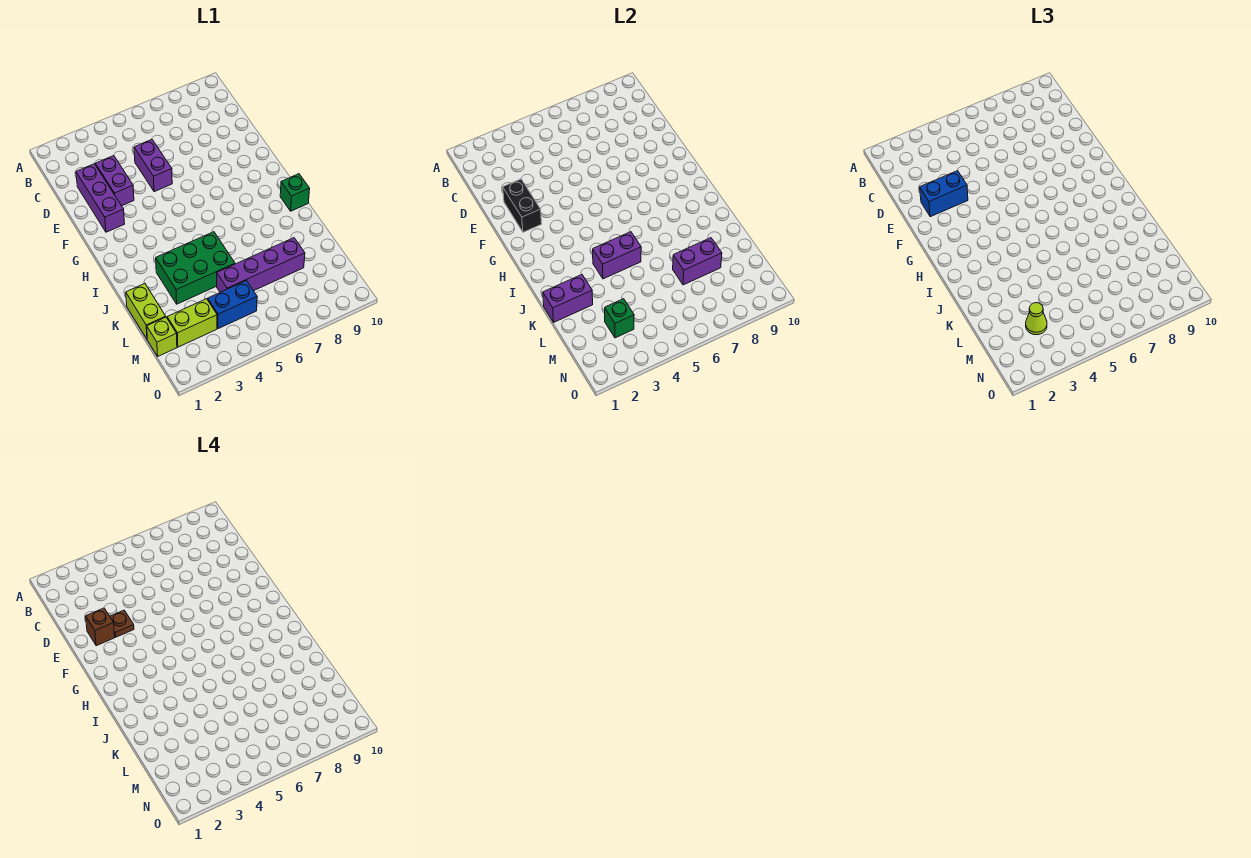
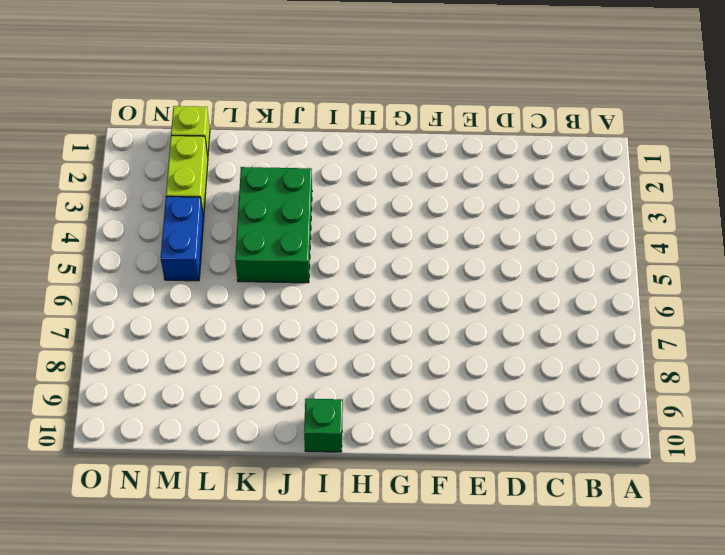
none -> purple 1x3 brick [76,164,125,232]
none -> purple 1x2 brick [96,156,134,206]
none -> purple 1x2 brick [134,139,172,192]

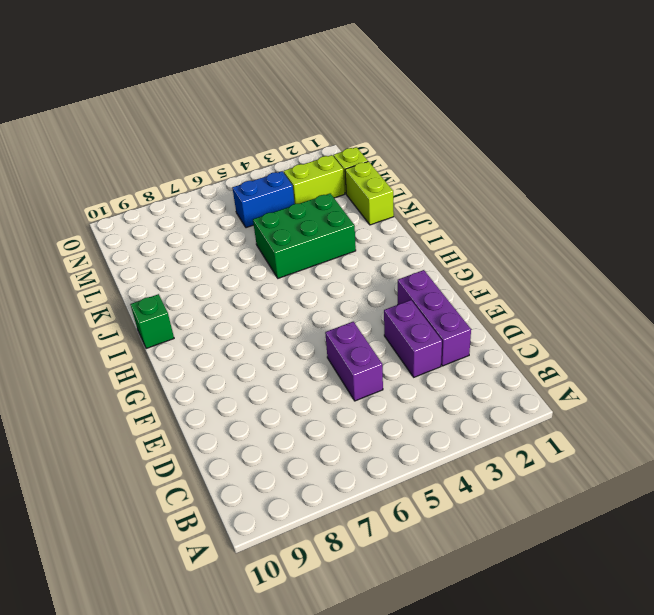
none -> purple 1x4 brick [217,238,305,292]
none -> black 1x2 brick [503,179,542,232]
none -> purple 1x2 brick [593,232,641,279]

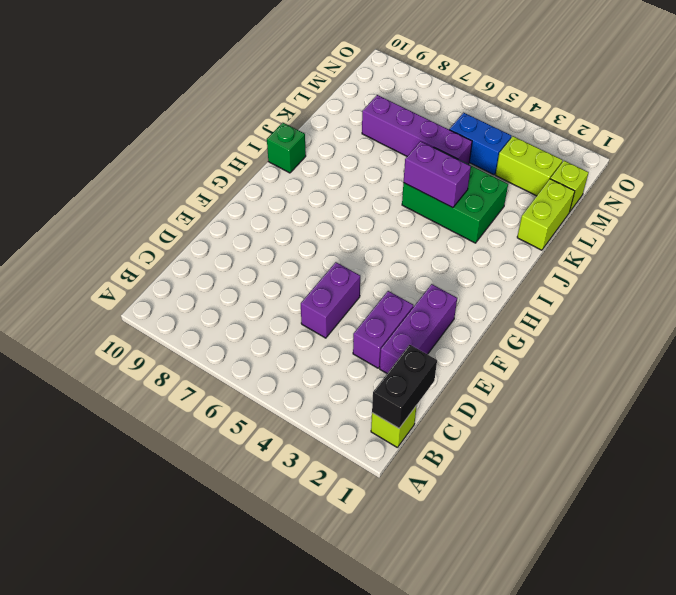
lime 1x1 brick [371,407,416,448] -> none
black 1x2 brick [372,345,437,428] -> black 1x2 brick moved to [503,179,542,232]
none -> purple 1x2 brick [543,275,593,322]
none -> purple 1x2 brick [673,238,722,285]
none -> green 1x1 brick [605,299,634,338]

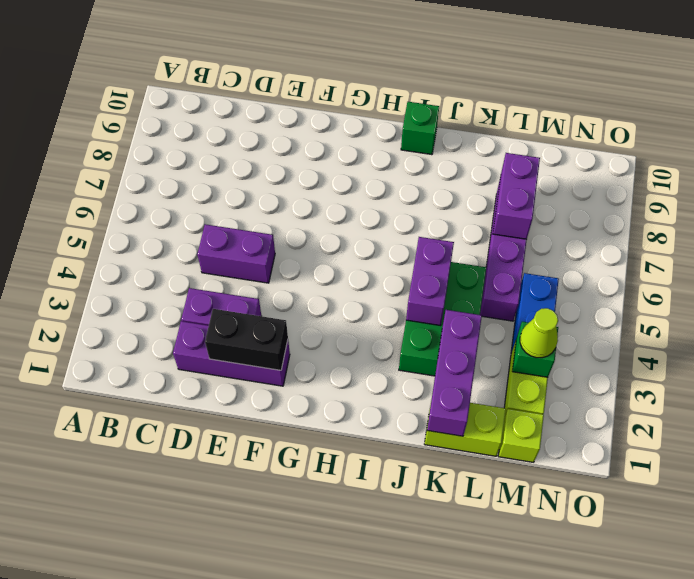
purple 1x3 brick [427,310,482,436] -> purple 1x2 brick [543,275,593,322]
none -> blue 1x2 brick [920,171,968,217]
none -> brown 1x1 brick [86,608,115,646]
none -> brown 1x1 plate [110,610,134,637]

